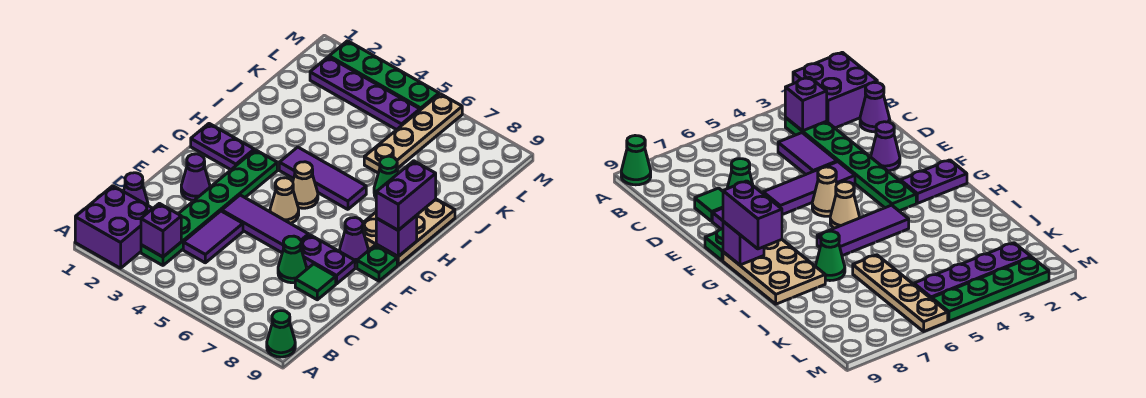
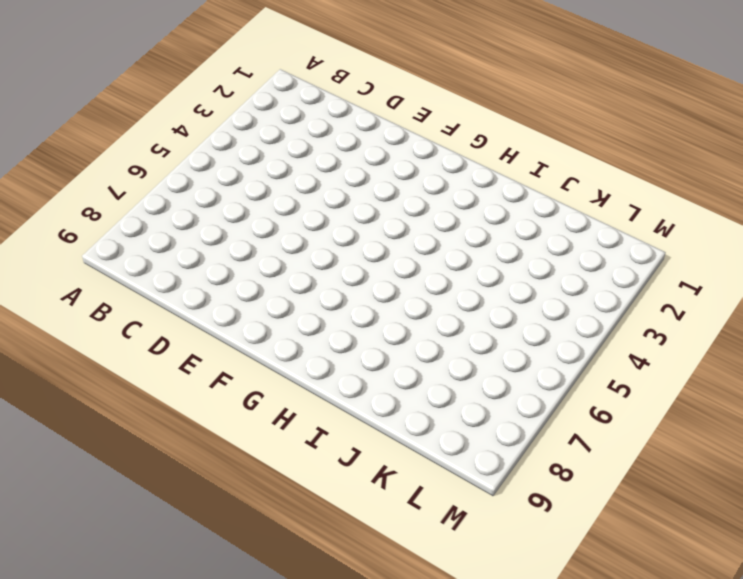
none -> purple 2x2 brick [75,186,153,268]
none -> green 1x1 cone [267,311,295,357]
none -> green 1x6 plate [141,150,277,265]

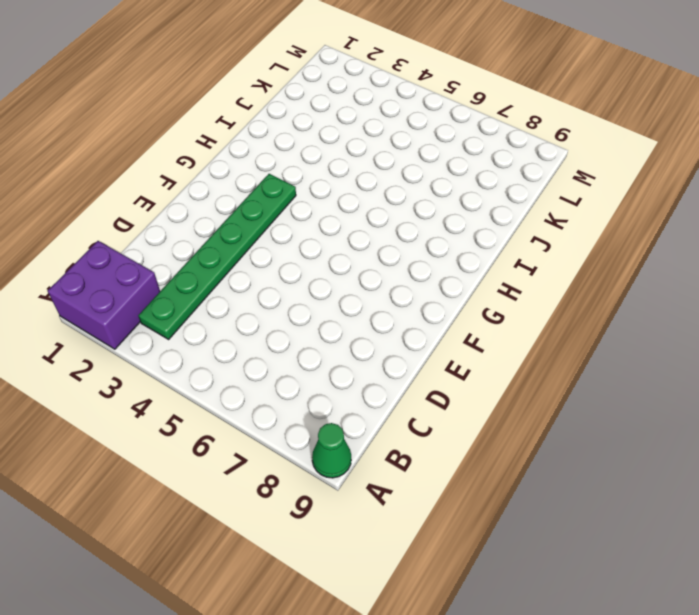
none -> purple 1x1 cone [124,173,148,205]
none -> purple 1x2 tile [183,211,243,263]
none -> green 1x1 cone [278,236,307,283]

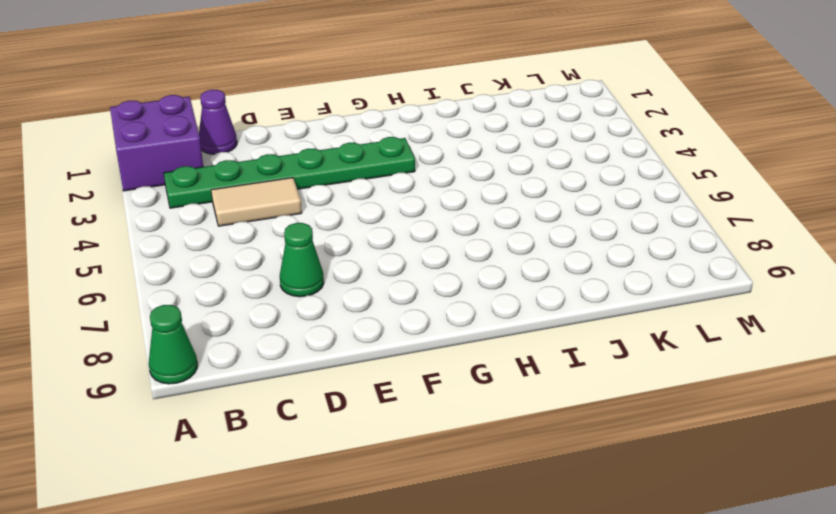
tan 1x2 tile [211,178,302,226] -> purple 1x2 tile [183,211,243,263]
none -> green 1x1 tile [295,264,336,300]
none -> purple 1x1 cone [181,154,210,200]
none -> purple 1x3 tile [222,195,309,253]

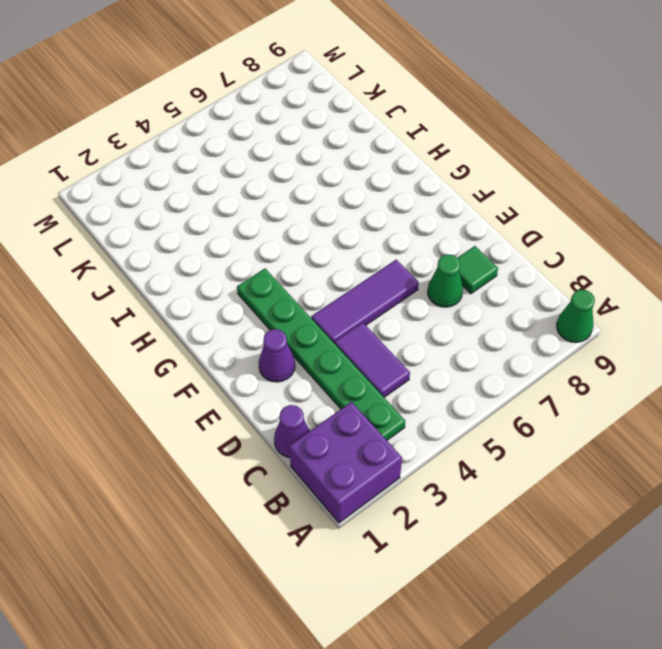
none -> purple 1x2 plate [301,235,355,284]
none -> tan 1x1 cone [270,178,299,223]
none -> purple 1x1 cone [340,217,368,264]

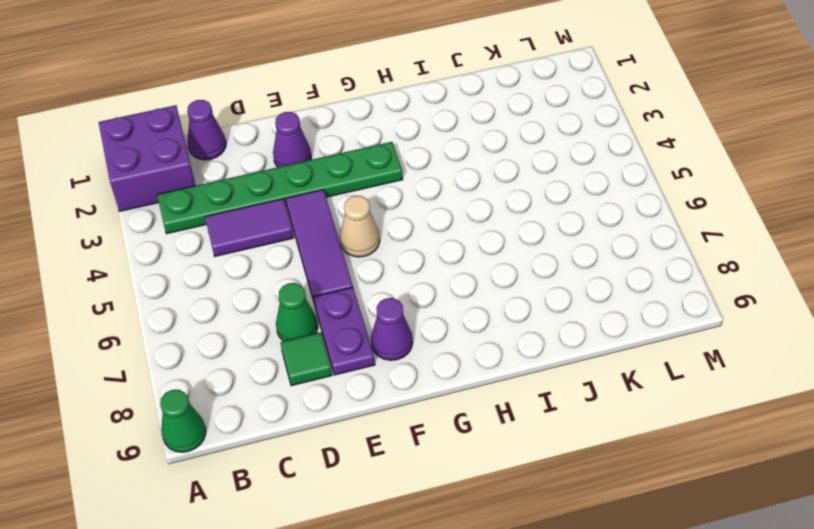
none -> green 1x1 plate [357,245,397,281]
none -> purple 1x2 plate [191,124,254,170]
none -> tan 1x1 cone [293,162,318,208]

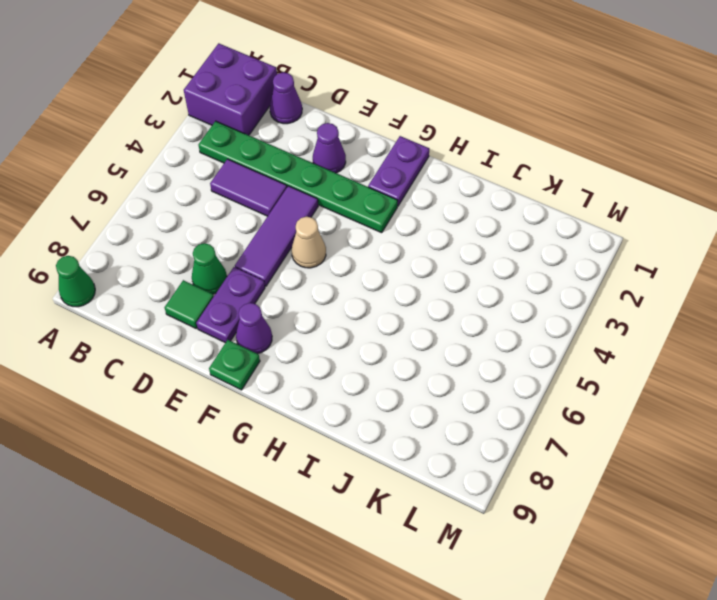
none -> tan 1x1 cone [293,162,318,208]
none -> tan 2x3 plate [363,199,455,265]
none -> purple 1x3 tile [279,147,366,209]

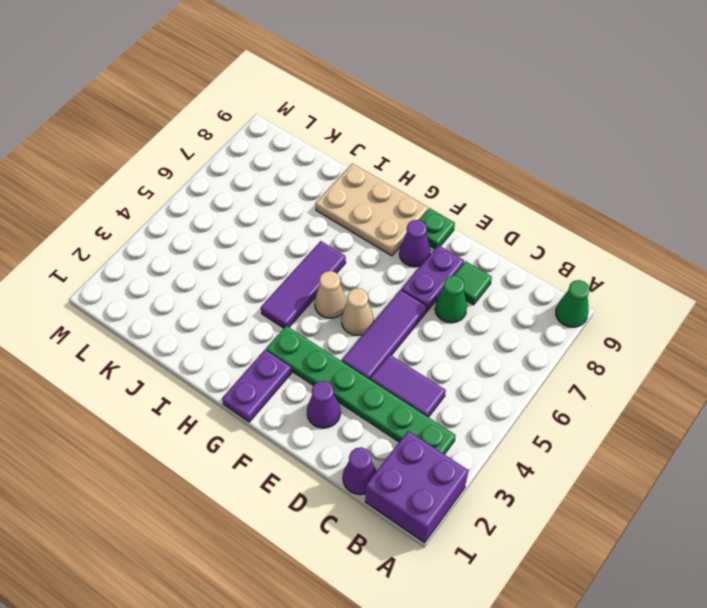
none -> green 1x1 cone [374,156,398,197]
none -> tan 1x4 plate [364,94,462,173]
none -> purple 1x4 plate [310,57,420,130]

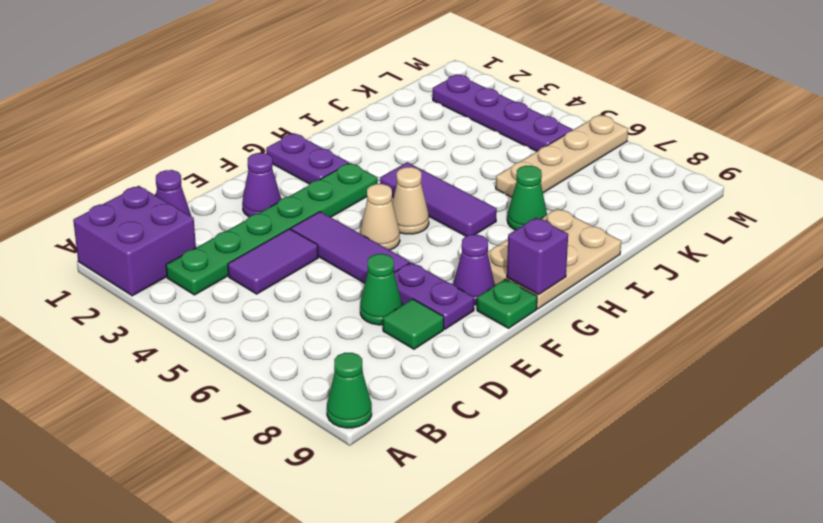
none -> green 1x4 plate [329,41,439,110]
none -> purple 1x1 brick [141,203,181,257]
none -> purple 1x2 brick [376,161,436,230]

